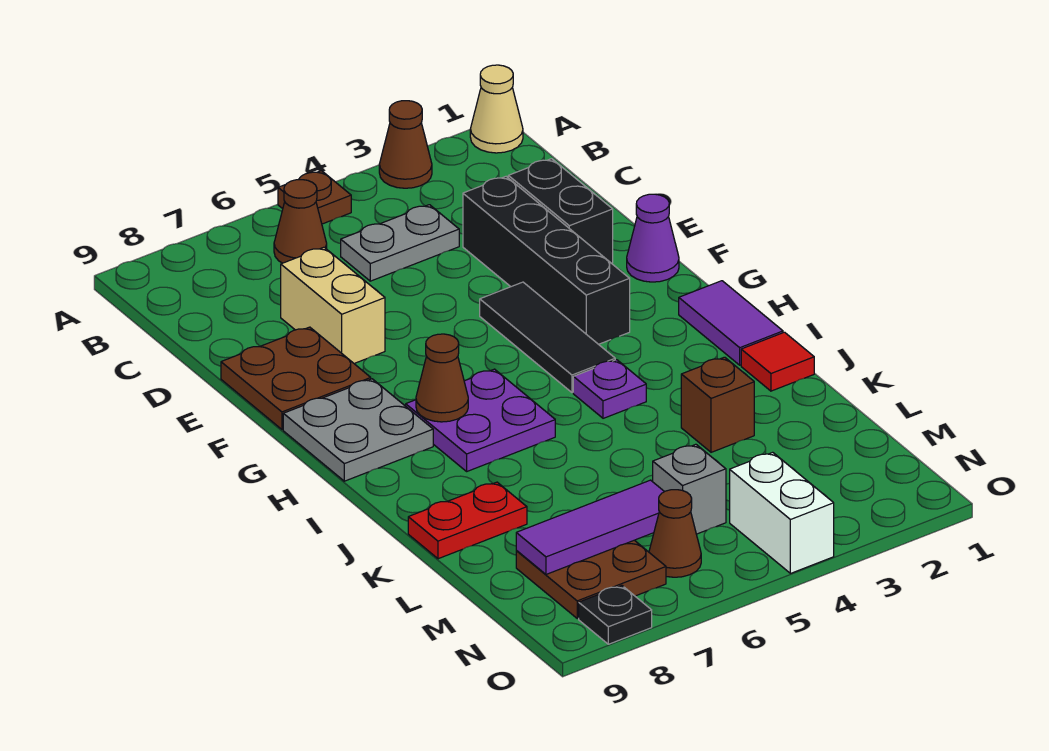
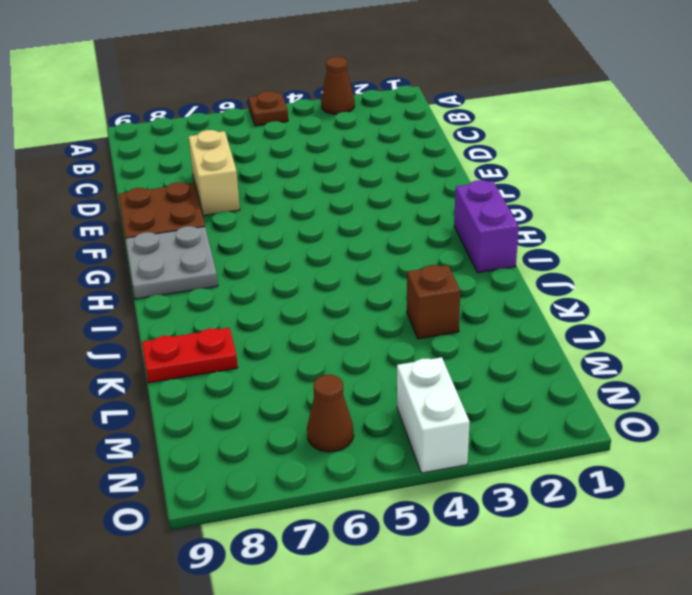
purple 1x2 brick [454,180,519,273] -> purple 1x2 tile [679,281,783,365]
none -> tan 1x1 cone [470,65,523,153]
none -> brown 1x1 cone [274,180,327,263]
none -> grey 1x2 plate [341,205,459,281]

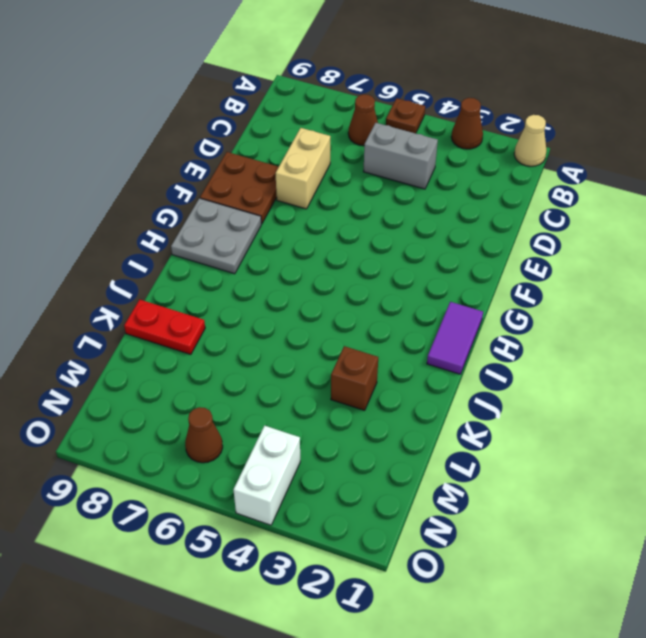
grey 1x2 brick [363,123,438,189] -> grey 1x2 plate [341,205,459,281]
none -> black 1x2 brick [508,159,613,263]
none -> black 1x4 brick [463,177,630,344]
none -> purple 1x1 cone [627,194,679,282]

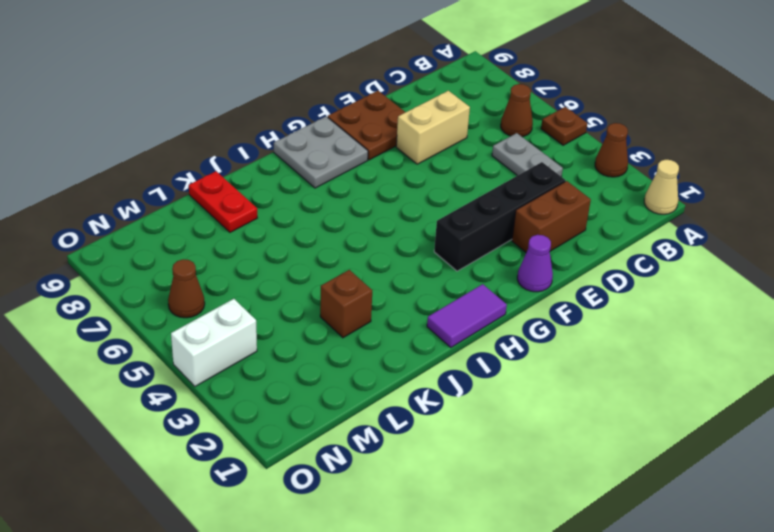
brown 1x2 brick [512,181,591,252] -> black 1x2 brick [508,159,613,263]
none -> black 1x3 tile [480,282,615,393]
none -> purple 2x2 plate [406,369,555,471]
none -> purple 1x1 plate [573,360,646,418]

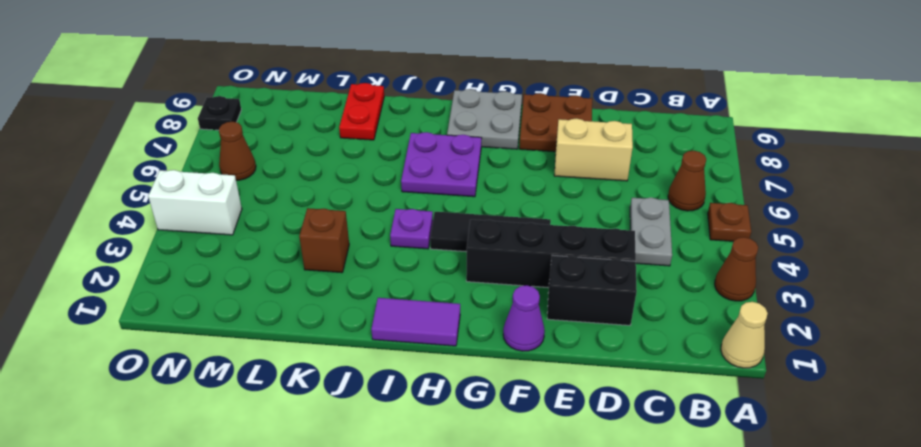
none -> red 1x1 tile [741,332,814,391]
none -> grey 1x1 brick [653,444,726,534]
none -> brown 2x2 plate [516,540,666,618]

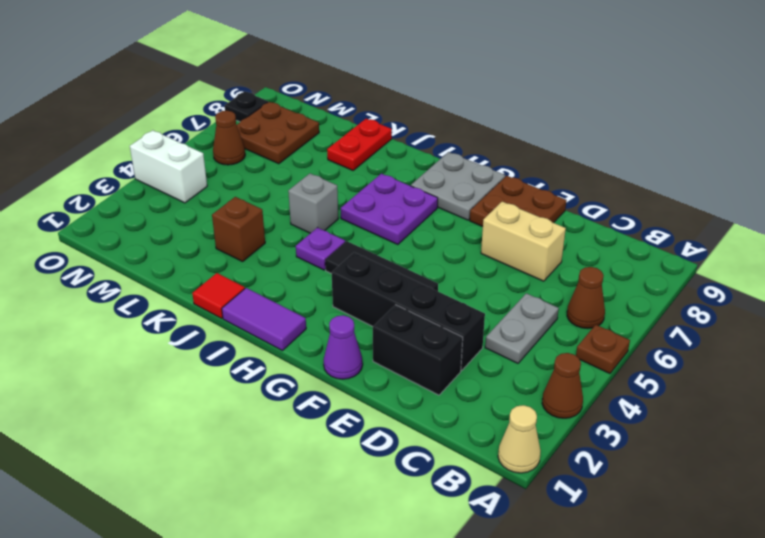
grey 1x1 brick [288,173,338,233] -> grey 1x1 brick moved to [653,444,726,534]
none -> brown 1x1 cone [416,334,468,422]
none -> purple 1x3 tile [516,480,664,574]

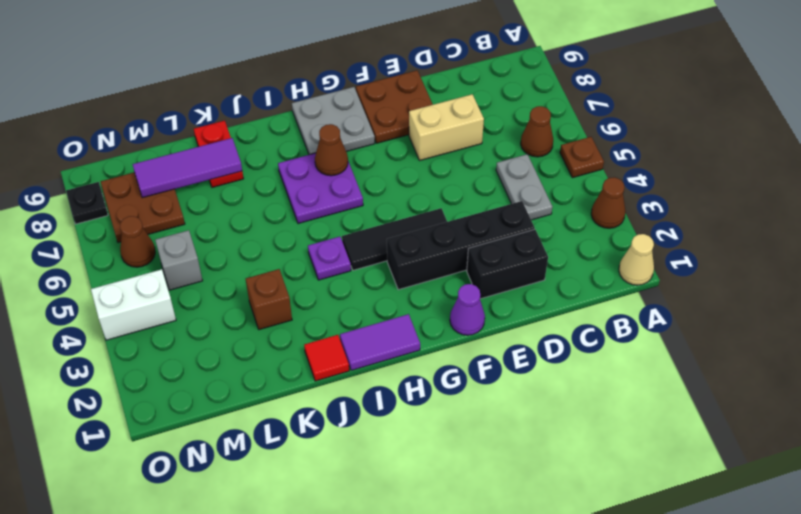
purple 1x3 tile [133,138,242,198] -> purple 1x3 tile turned to [516,480,664,574]

